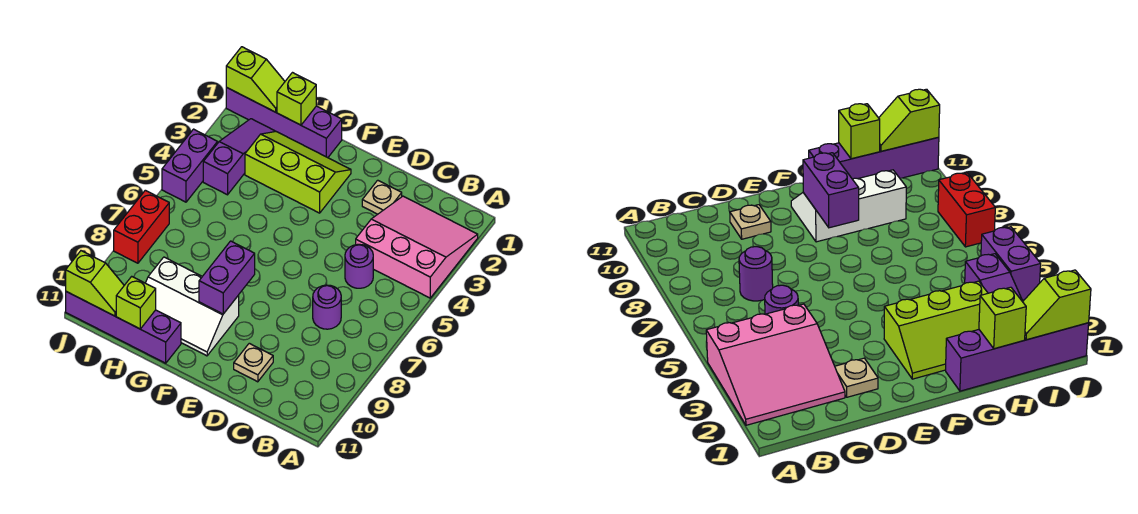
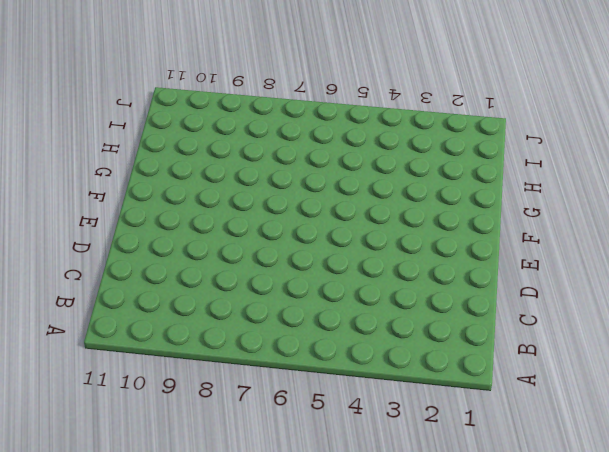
none -> pink 3x3 slope [356,196,478,298]
none -> purple 1x1 round brick [345,244,373,288]
none -> purple 1x1 round brick [313,285,341,329]

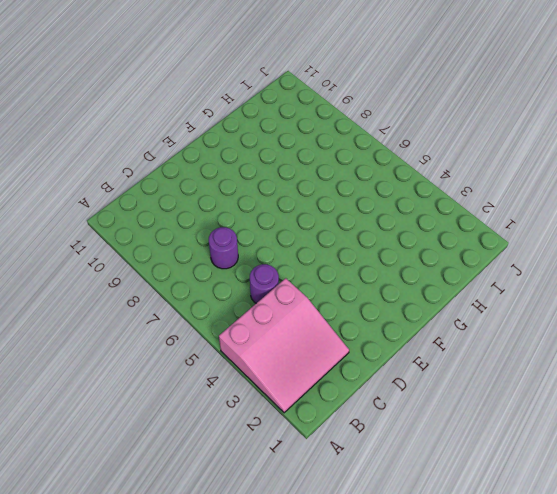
none -> tan 1x1 plate [362,180,402,214]
none -> tan 1x1 plate [234,343,273,382]
none -> lime 2x3 slope [245,132,351,213]

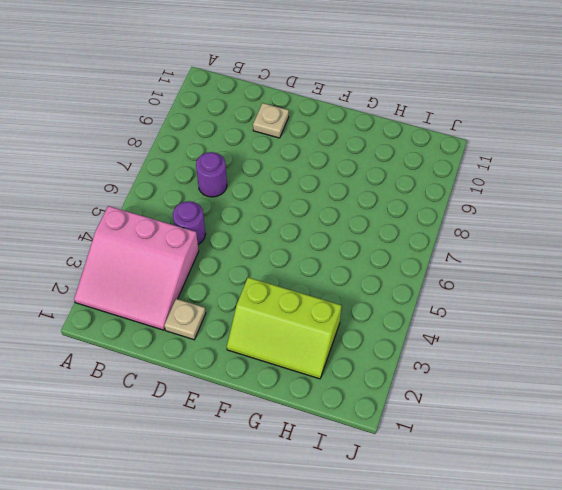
none -> white 2x3 slope [146,257,239,356]
none -> purple 1x4 brick [226,87,342,158]
none -> purple 1x4 brick [66,292,181,363]

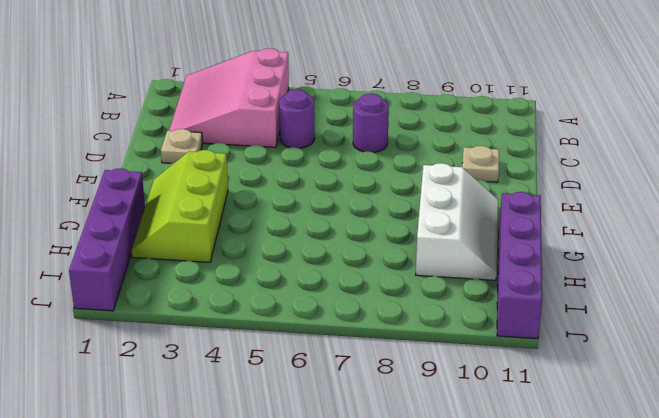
none -> purple 1x3 slope [203,119,275,195]
none -> purple 1x2 brick [162,129,218,202]
none -> red 1x2 brick [114,190,169,263]

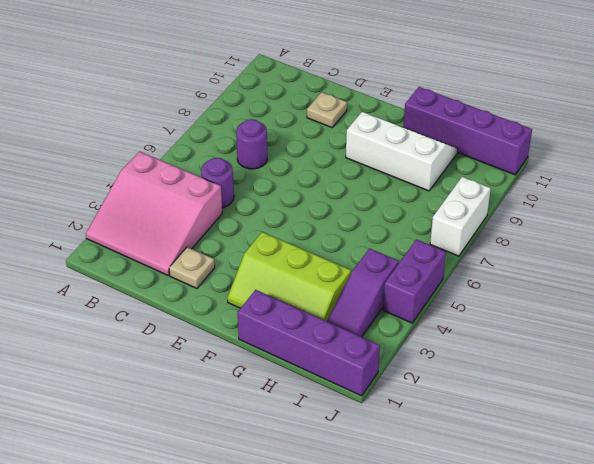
white 1x2 brick [430,177,491,256] -> red 1x2 brick [114,190,169,263]
none -> purple 1x2 brick [199,241,255,314]
none -> lime 1x1 brick [277,73,316,125]
none -> lime 1x1 brick [116,276,156,329]

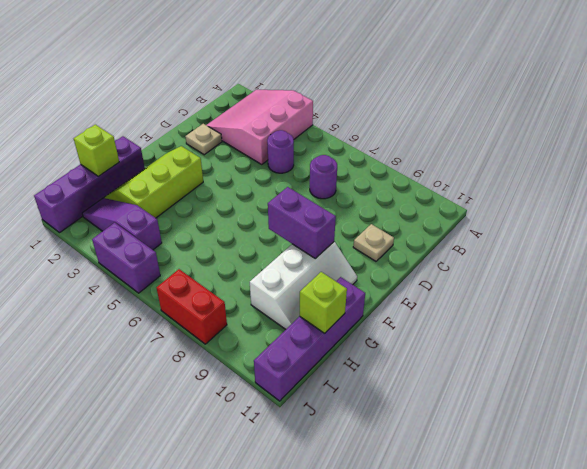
none -> lime 1x2 slope [226,47,285,112]
none -> lime 1x2 slope [66,251,124,316]

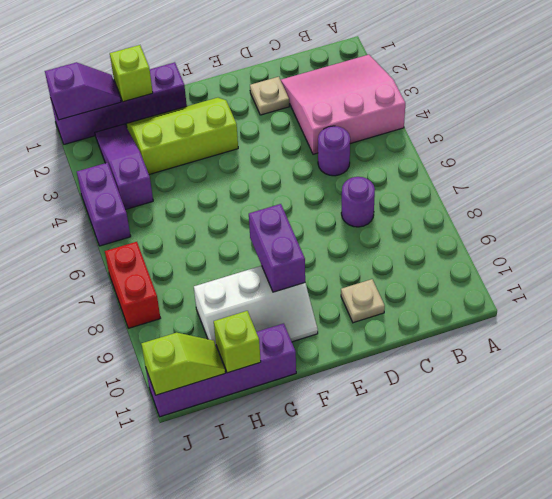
purple 1x2 slope [45,62,121,120] -> lime 1x2 slope [226,47,285,112]

